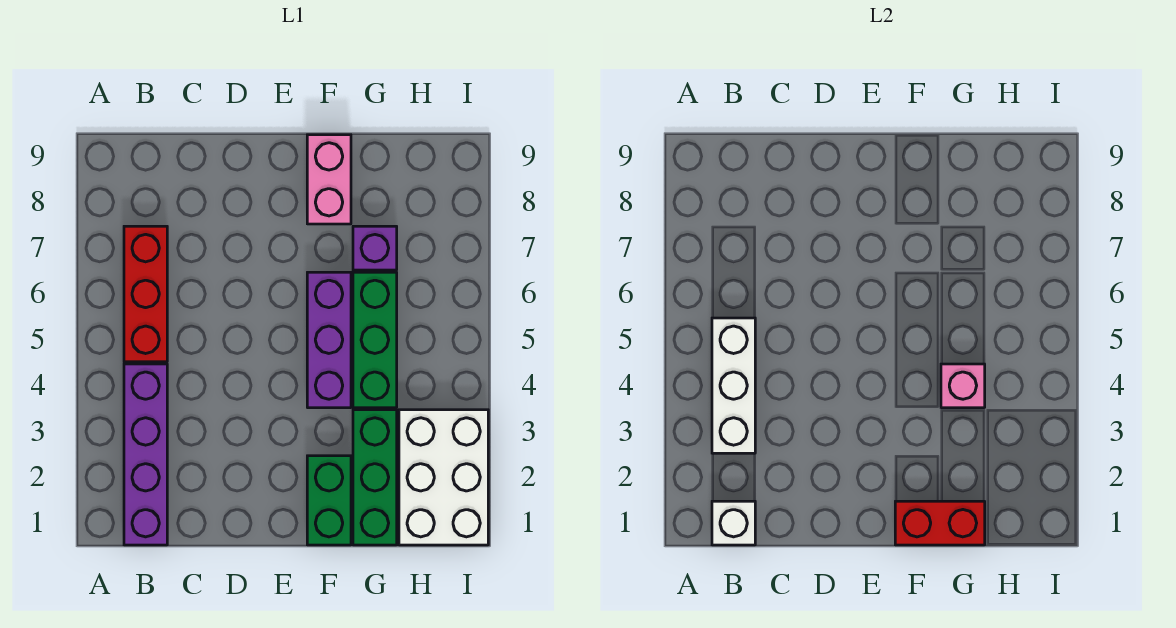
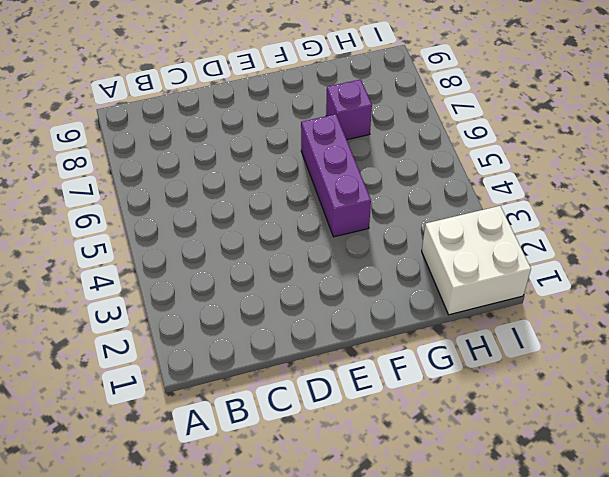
white 2x2 brick [422,206,531,315] -> white 2x3 brick [399,410,488,545]
none -> purple 1x4 brick [124,364,167,545]
none -> red 1x3 brick [124,226,167,362]
none -> green 1x2 brick [307,456,351,545]

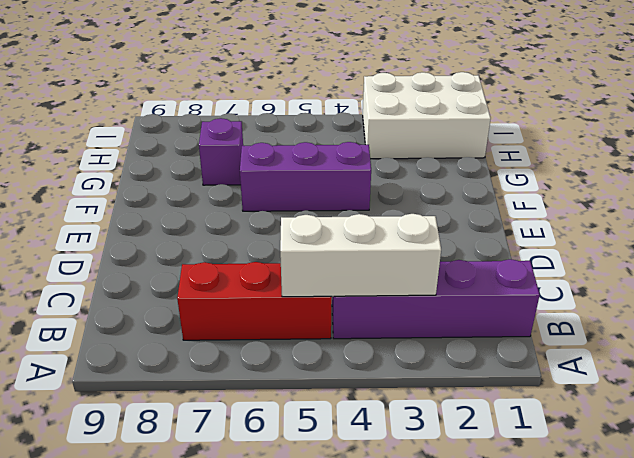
none -> green 1x2 brick [307,456,351,545]
none -> pink 1x2 brick [307,135,351,224]
none -> green 1x3 brick [353,410,397,545]

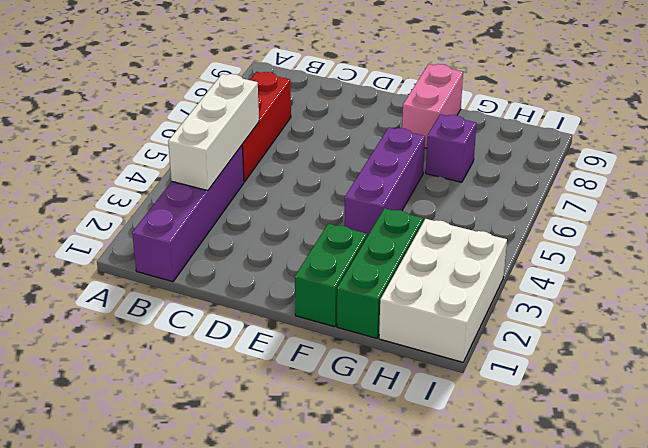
none -> green 1x3 brick [353,272,397,408]
none -> white 1x1 brick [712,501,755,545]
none -> red 1x2 brick [895,501,985,545]

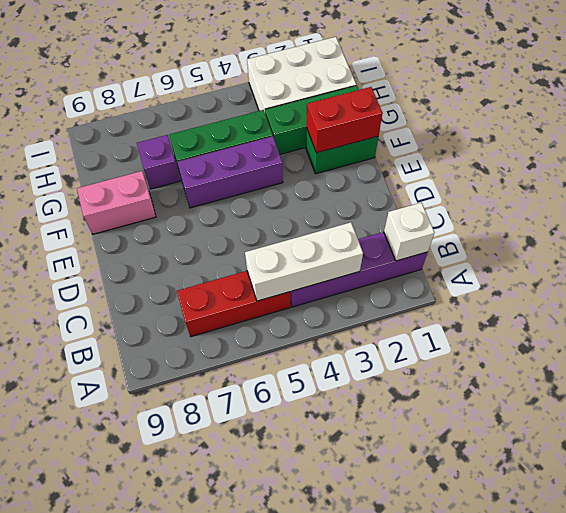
red 1x2 brick [307,87,383,153] -> red 1x2 brick turned to [895,501,985,545]
none -> pink 1x1 brick [941,364,985,408]

